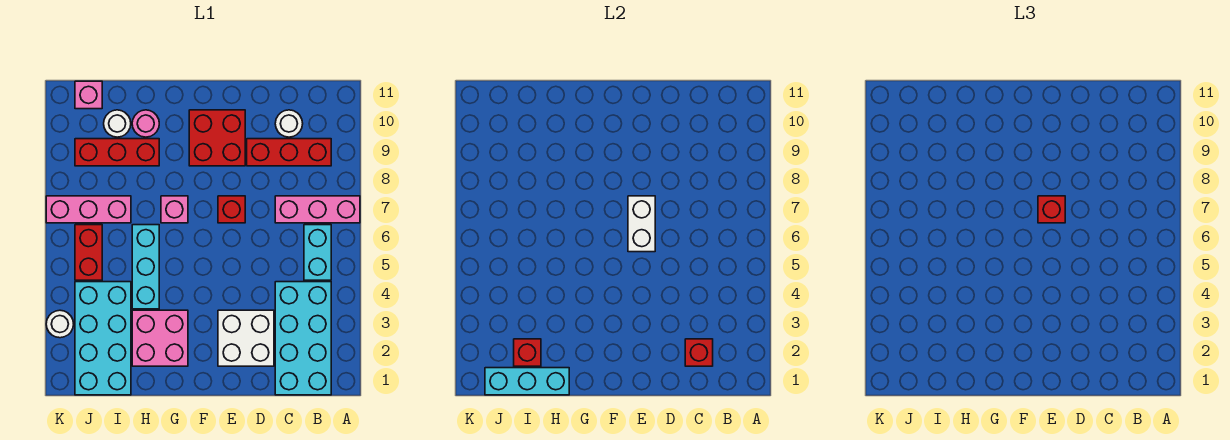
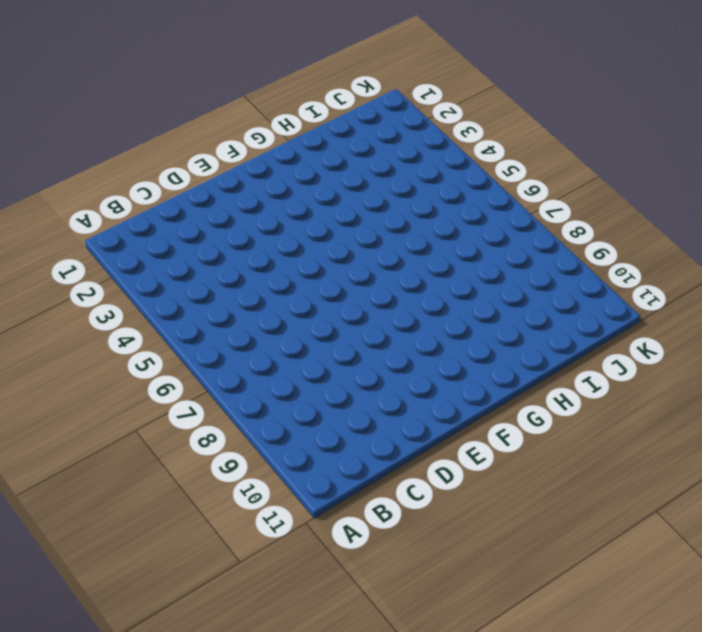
none -> pink 1x3 brick [275,196,360,223]
none -> cyan 2x4 brick [275,282,331,395]
none -> cyan 1x2 brick [304,225,331,280]

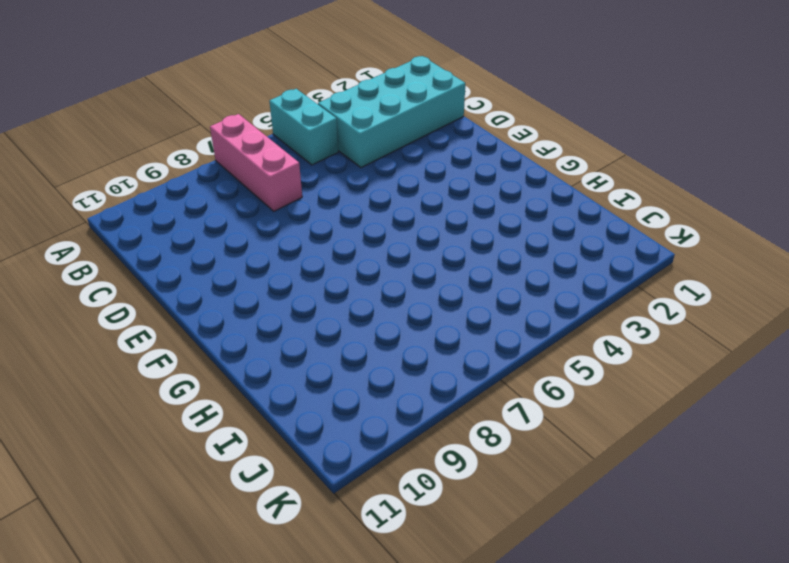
cyan 1x2 brick [269,89,338,165] -> cyan 1x2 brick turned to [304,225,331,280]
none -> red 1x3 brick [247,139,331,166]
none -> white 1x1 round brick [275,110,303,137]
none -> white 2x2 brick [218,310,274,366]

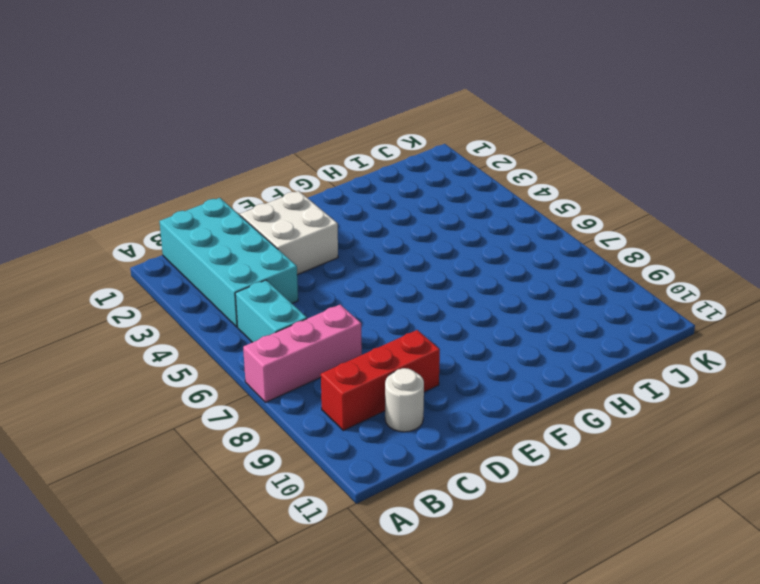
none -> red 1x1 brick [218,196,245,223]
none -> red 2x2 brick [189,110,245,166]
none -> pink 2x2 brick [132,310,188,366]

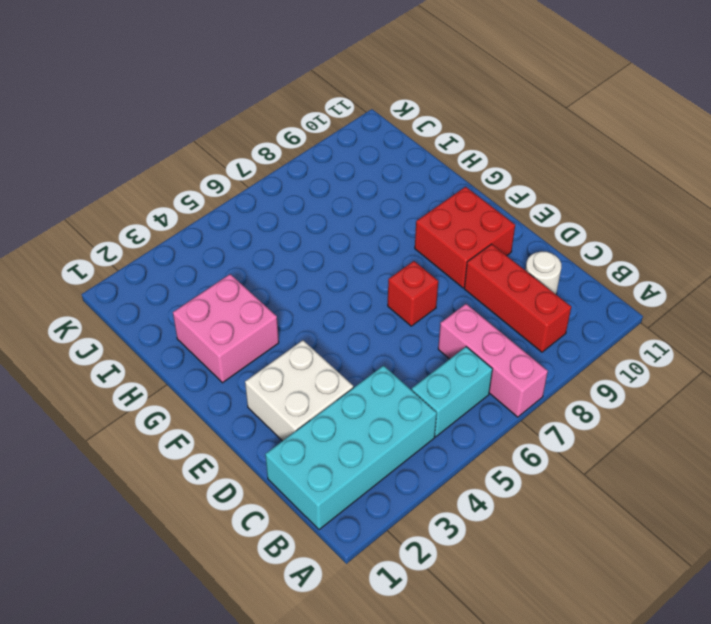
none -> pink 1x1 brick [161,196,188,223]
none -> cyan 1x3 brick [132,225,159,309]
none -> red 1x3 brick [75,139,159,166]

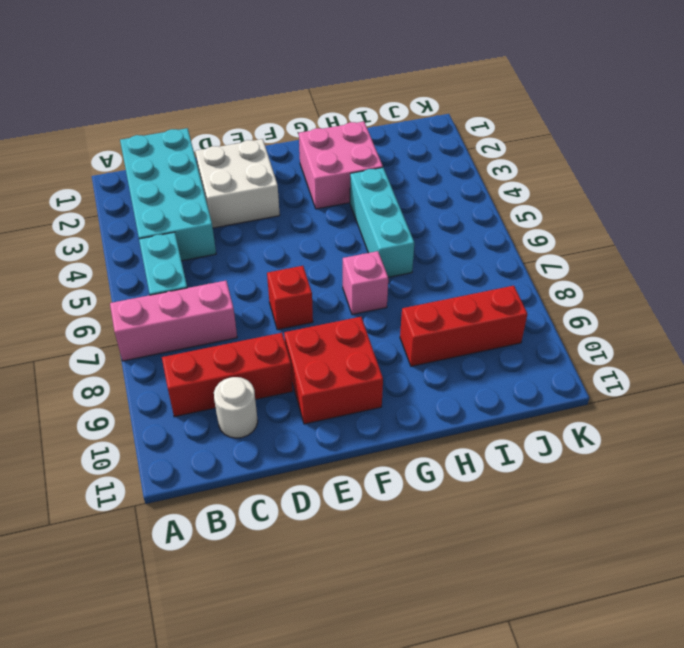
none -> pink 1x1 round brick [132,110,159,137]
none -> cyan 2x4 brick [75,282,131,395]
none -> pink 1x3 brick [46,196,131,223]

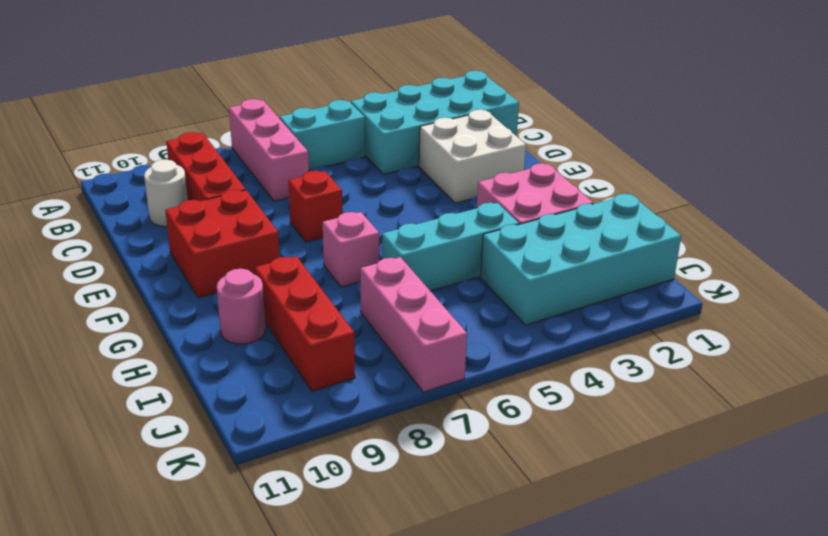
none -> white 1x1 round brick [104,110,131,137]
none -> red 1x2 brick [75,225,102,280]
none -> pink 1x1 brick [75,81,102,109]

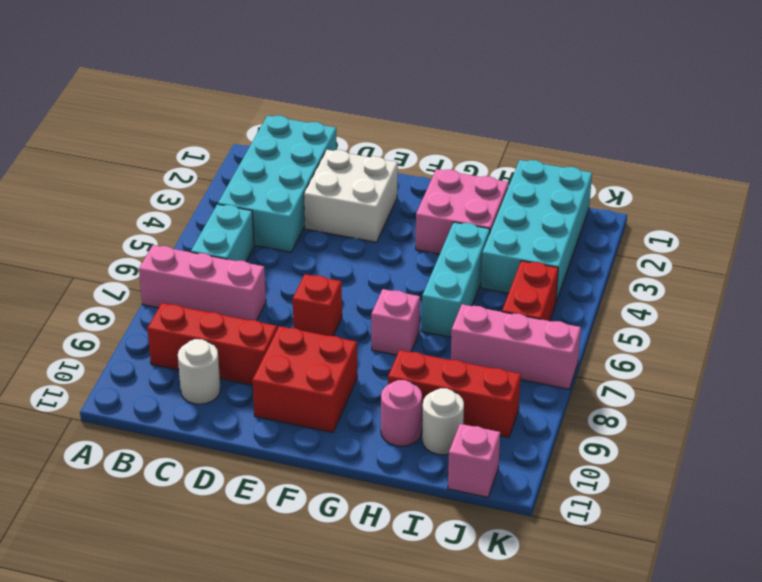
none -> white 1x1 round brick [46,310,74,338]
none -> red 1x1 brick [685,339,713,366]
none -> white 1x2 brick [628,196,655,252]

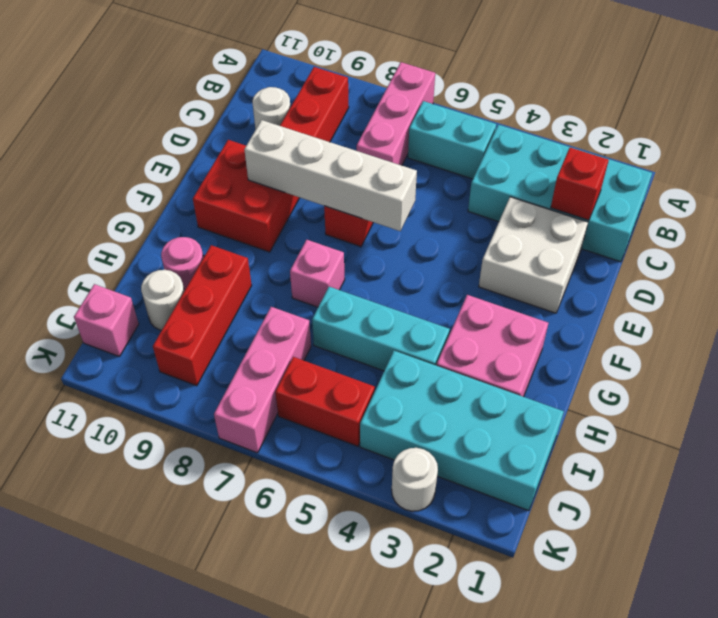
white 1x4 brick [244,120,417,231] -> white 1x2 brick [628,196,655,252]
none -> cyan 1x3 brick [485,368,569,395]
none -> red 1x1 brick [514,339,541,366]
none -> red 1x1 brick [1038,196,1065,223]

